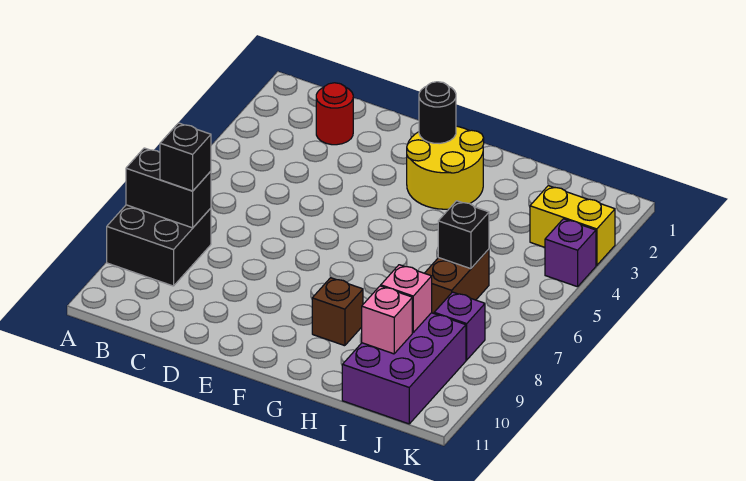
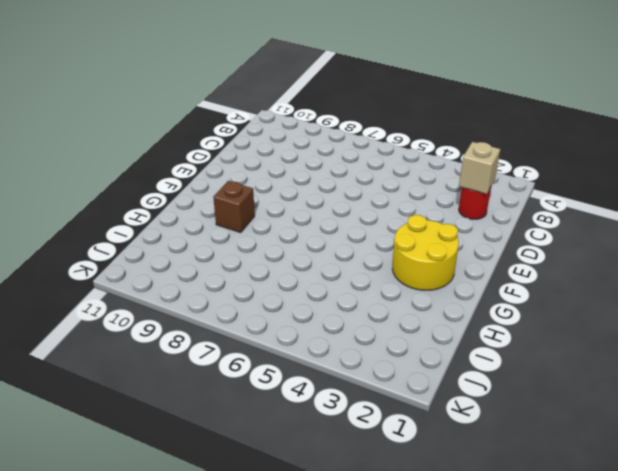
tan 1x1 brick [459,142,500,194] -> none
none -> black 2x2 brick [107,205,211,286]
none -> brown 1x2 brick [425,249,489,313]
none -> purple 2x3 brick [342,313,466,424]

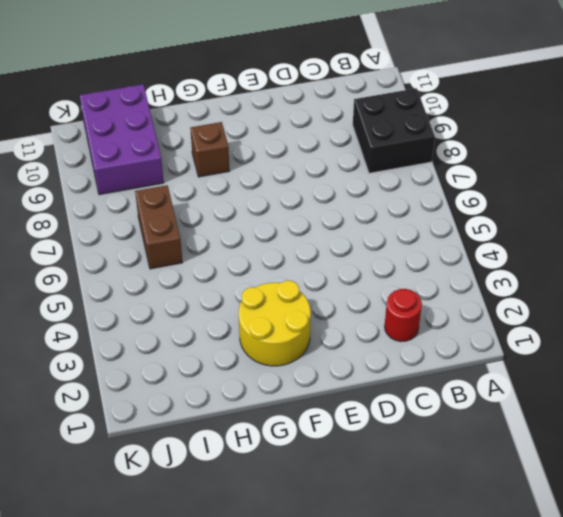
none -> yellow 1x2 brick [530,186,615,265]
none -> purple 1x1 brick [434,292,485,360]
none -> purple 1x1 brick [545,219,596,287]

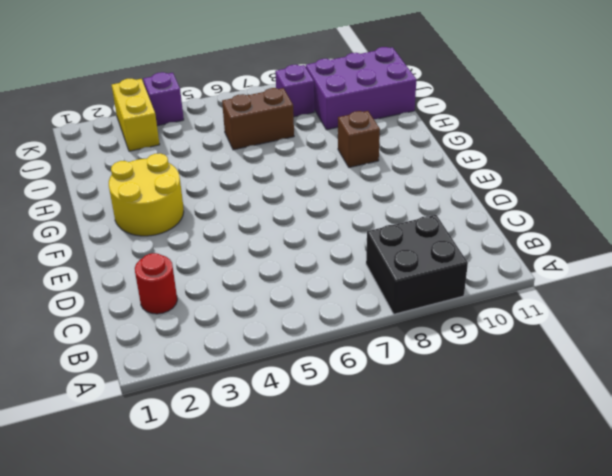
none -> black 1x2 brick [126,148,211,228]
none -> black 1x1 round brick [419,82,456,144]
none -> black 1x1 brick [438,201,489,269]

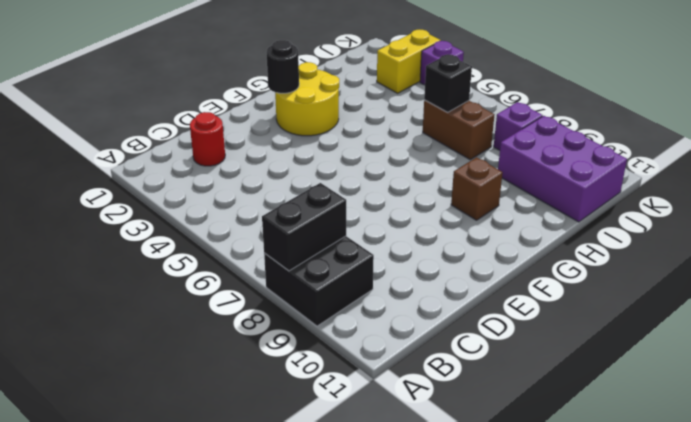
none -> pink 1x1 brick [381,265,432,332]
none -> pink 1x1 brick [362,286,412,354]
none -> black 1x1 brick [160,123,211,191]

